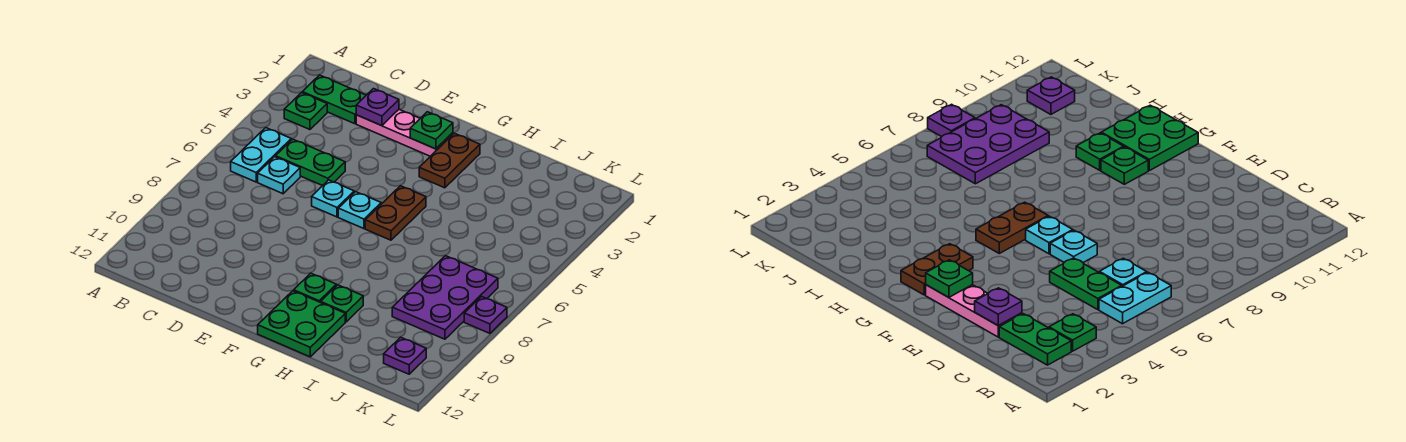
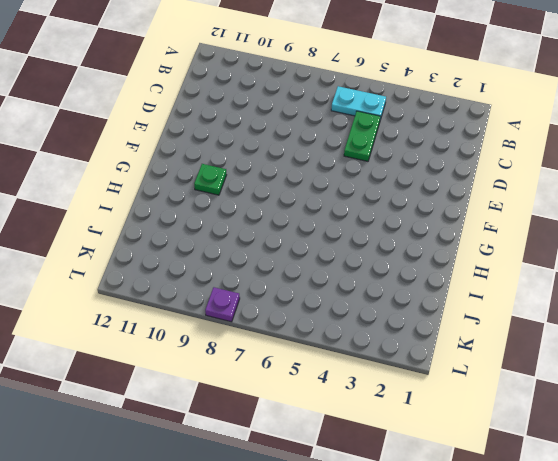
none -> green 1x2 plate [302,75,366,124]
none -> green 1x1 plate [284,92,327,129]
none -> cyan 1x1 plate [258,157,300,194]

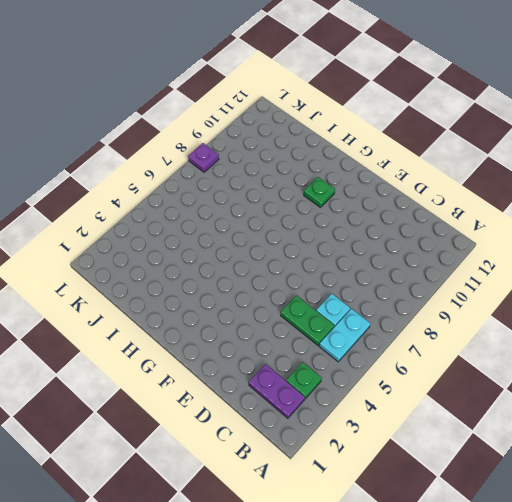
purple 1x2 plate [249,364,305,418] -> green 1x2 plate [302,75,366,124]
none -> pink 1x3 plate [356,110,453,156]
none -> cyan 1x1 plate [312,180,354,217]
none -> cyan 1x1 plate [338,192,381,229]

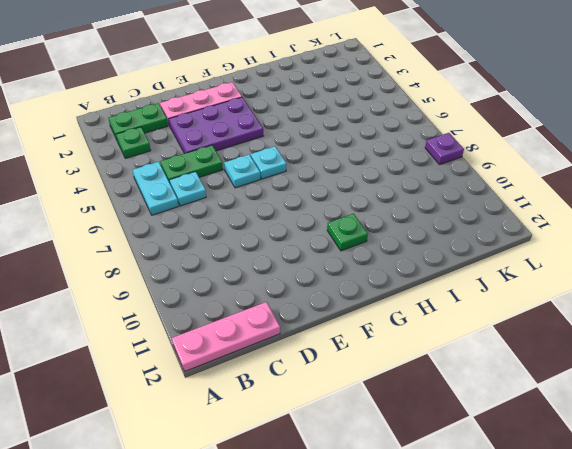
pink 1x3 plate [172,302,280,371] -> none
purple 2x3 plate [169,97,263,154] -> purple 2x3 plate turned to [392,256,498,339]
none -> brown 1x2 plate [419,133,480,188]
none -> brown 1x2 plate [365,186,426,240]
none -> green 2x2 plate [258,291,345,357]

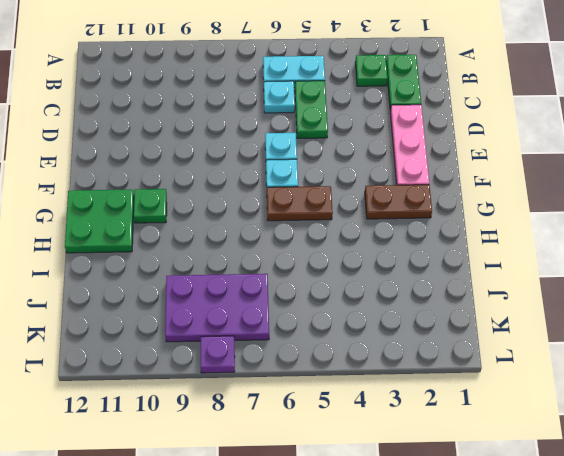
none -> green 1x1 plate [321,285,363,322]
none -> purple 1x1 plate [384,337,426,374]
none -> purple 1x1 plate [356,89,399,126]

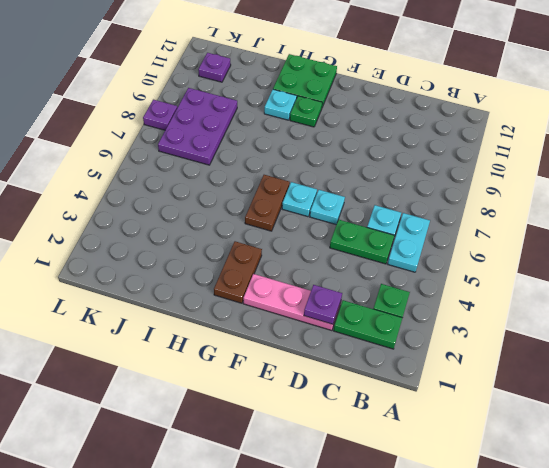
cyan 1x1 plate [264,89,297,120] -> green 1x1 plate [321,285,363,322]
none -> green 1x1 plate [410,112,453,149]

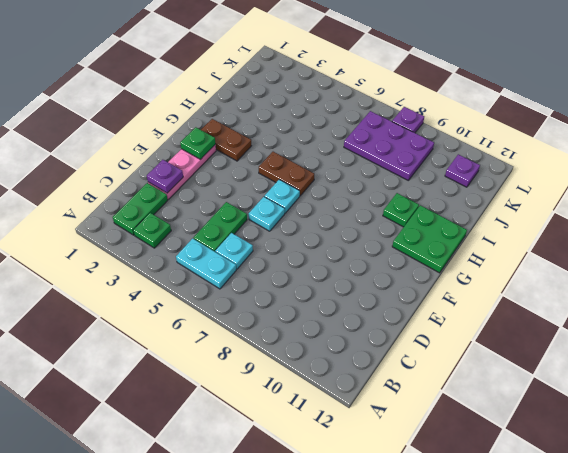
none -> green 1x1 plate [294,273,336,302]

